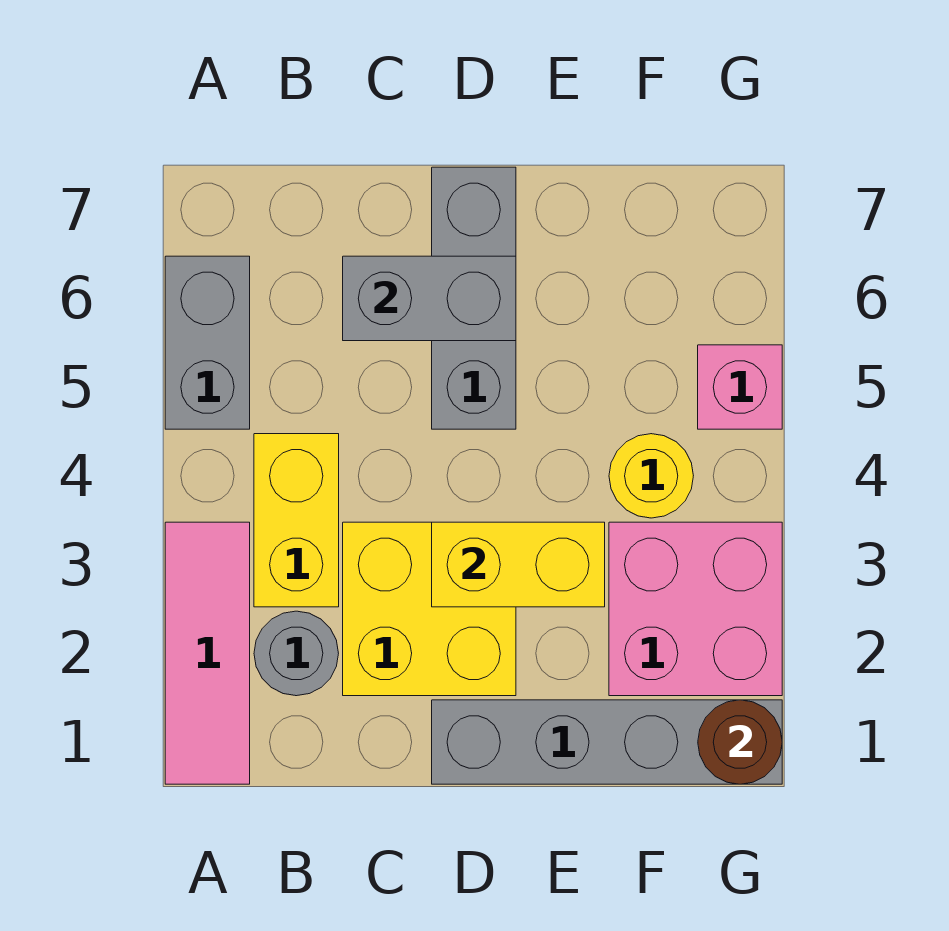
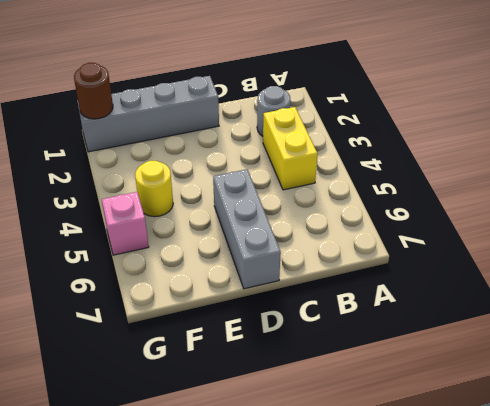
none -> pink 1x3 tile [165,522,250,784]
none -> grey 1x2 brick [165,256,250,429]
none -> yellow 2x2 brick [343,522,516,696]

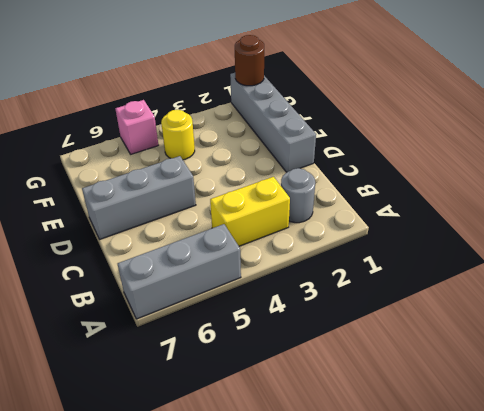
grey 1x3 brick [118,224,241,319] -> grey 1x2 brick [165,256,250,429]
none -> pink 1x3 tile [165,522,250,784]
none -> yellow 2x2 brick [343,522,516,696]
none -> pink 2x2 brick [609,522,782,696]

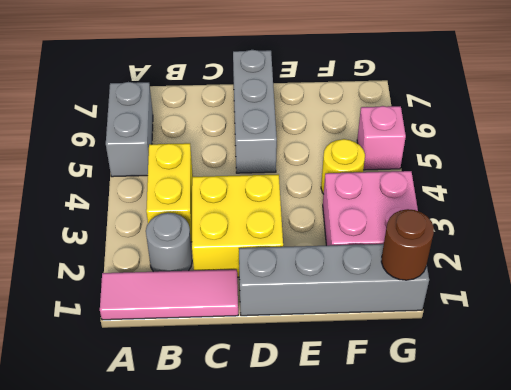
pink 1x3 tile [100,269,238,320] -> pink 1x3 tile turned to [165,522,250,784]
none -> grey 1x2 brick [343,256,516,341]
none -> yellow 1x2 brick [432,522,605,607]

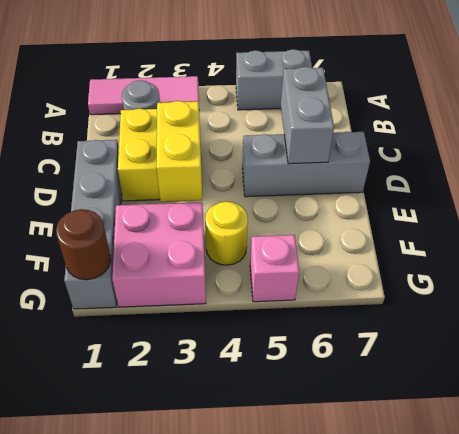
none -> yellow 1x2 brick [254,434,339,607]

